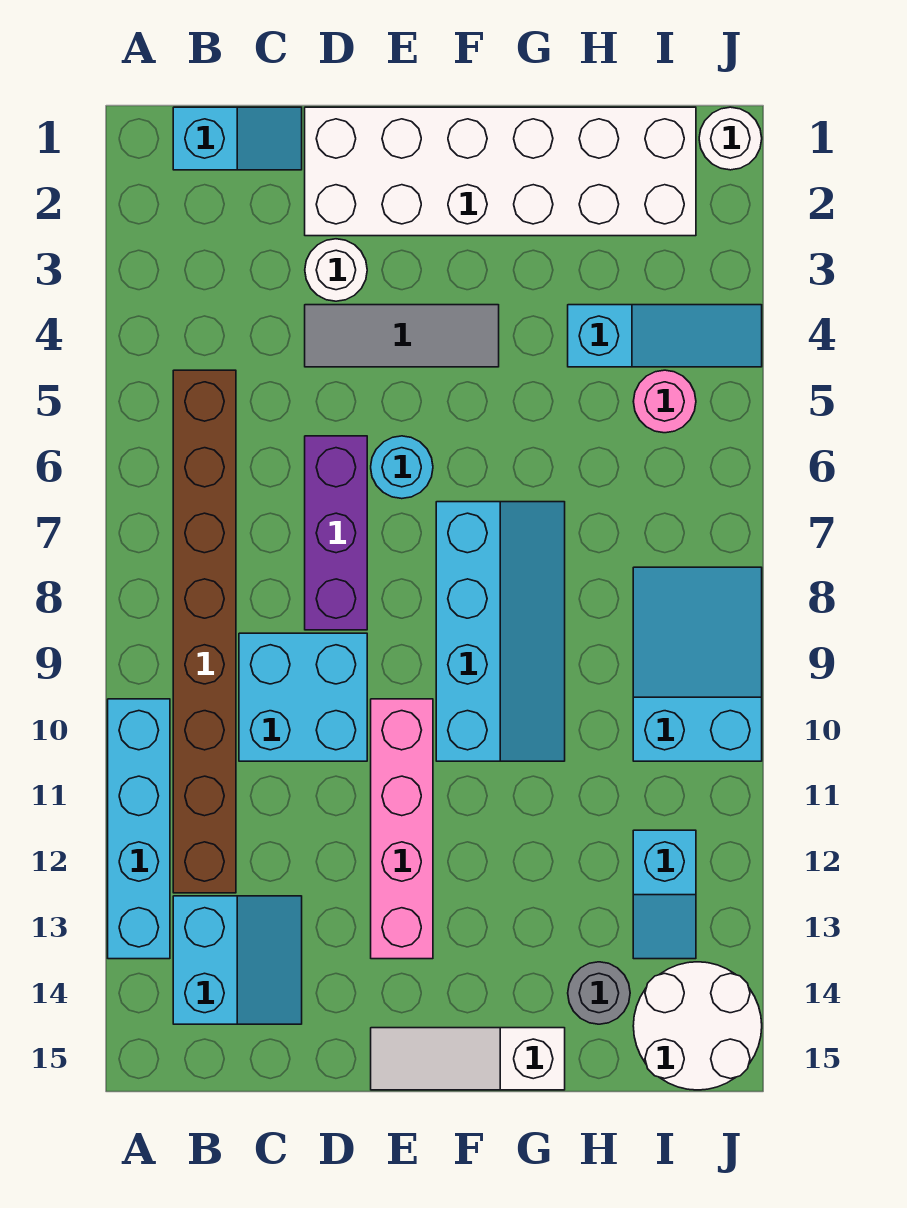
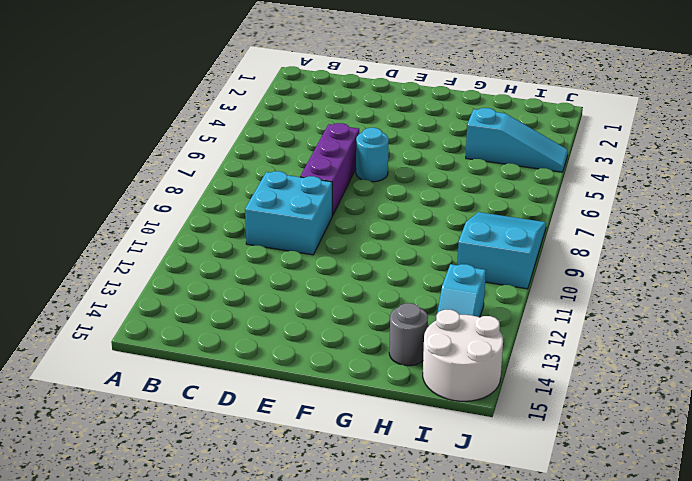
none -> cyan 1x4 brick [108,699,170,959]
none -> cyan 1x2 slope [173,107,302,170]
none -> brown 1x8 brick [173,370,236,893]

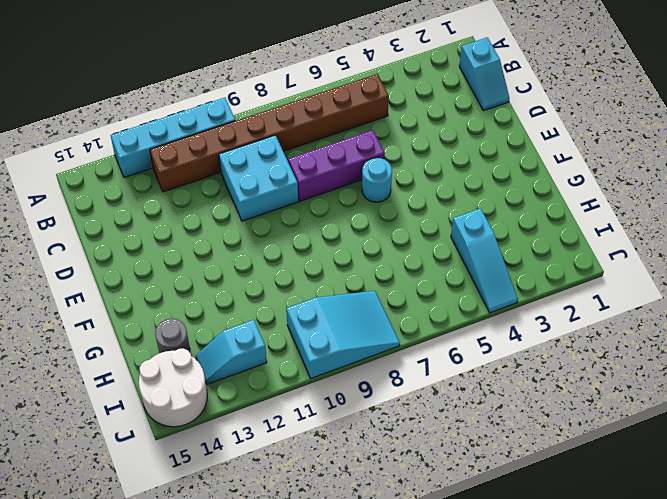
none -> cyan 2x2 slope [173,896,302,1024]
none -> white 2x6 brick [305,107,696,236]
none -> white 1x1 round brick [305,239,367,301]

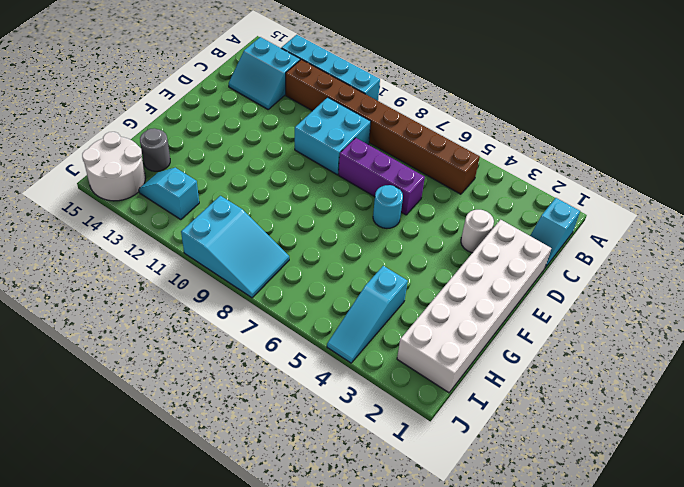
none -> grey 1x3 tile [305,305,499,367]
none -> pink 1x4 brick [371,699,433,959]
none -> white 1x3 slope [371,1028,565,1090]

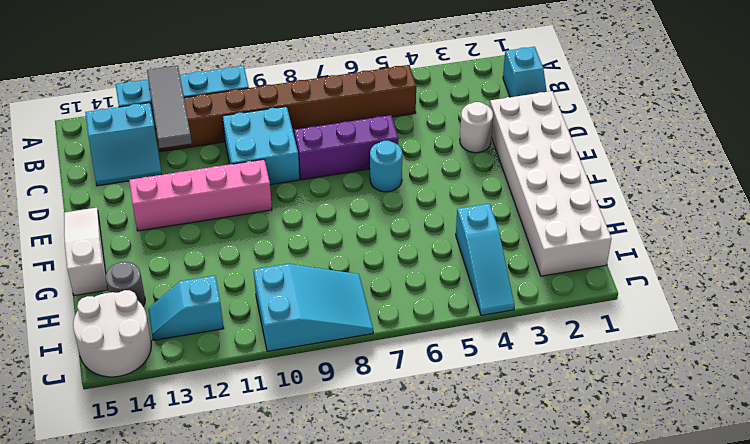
grey 1x3 tile [147,66,192,148] -> grey 1x3 tile moved to [305,305,499,367]
none -> cyan 2x4 slope [436,502,565,761]
none -> pink 1x1 round brick [633,370,696,433]
none -> white 1x1 round brick [699,107,762,170]

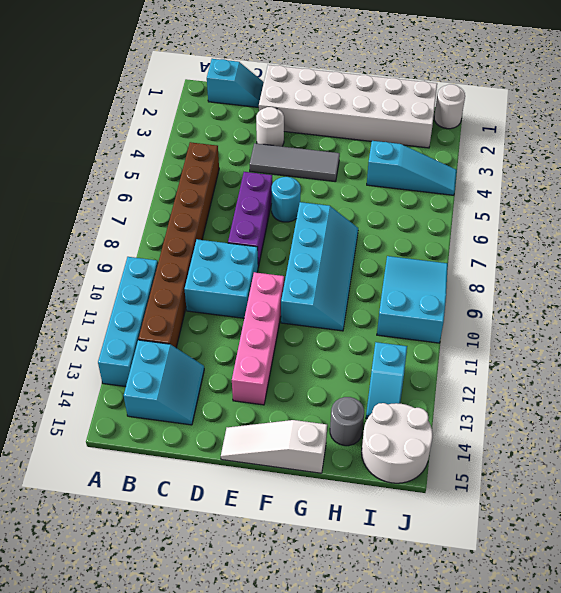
none -> pink 1x1 round brick [633,370,696,433]

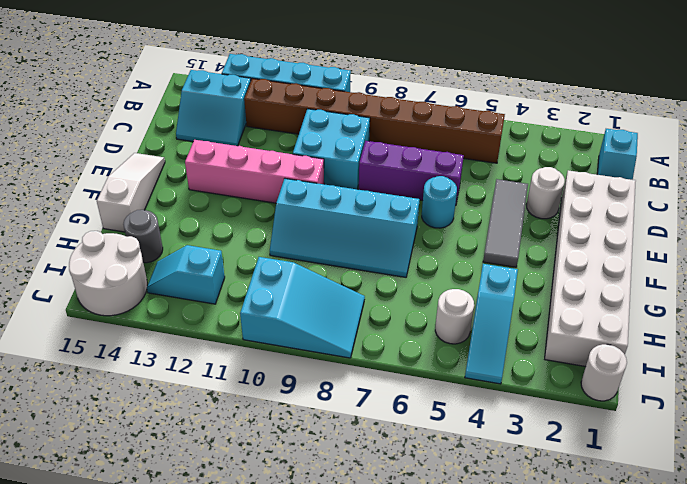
white 1x1 round brick [435,289,474,344] -> pink 1x1 round brick [633,370,696,433]

